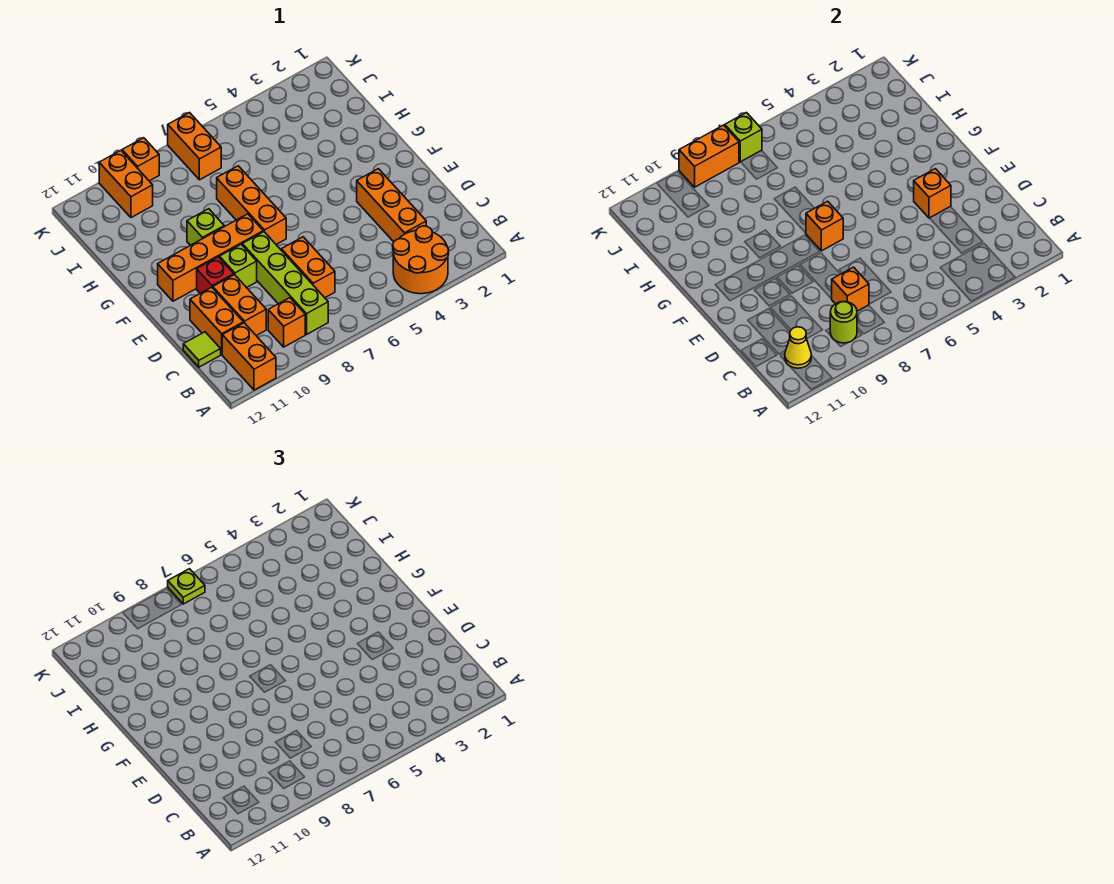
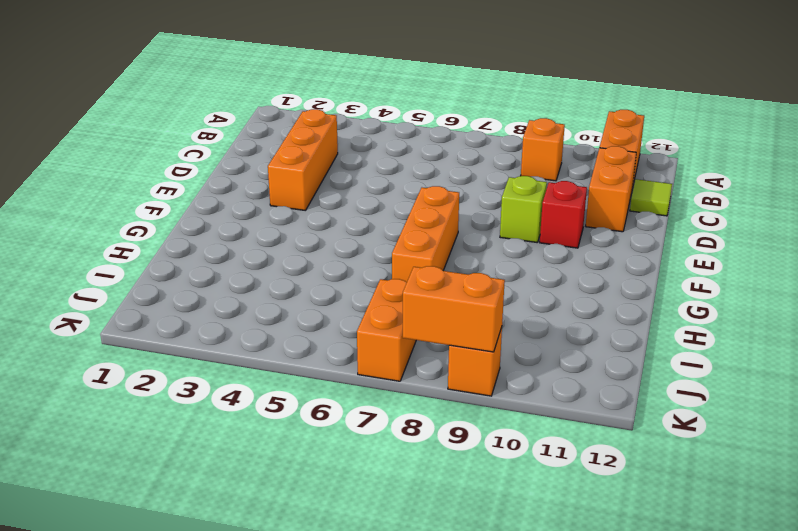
none -> orange 2x2 round brick [393,226,449,294]
none -> lime 1x4 brick [242,232,328,334]
none -> orange 1x2 brick [281,237,335,298]

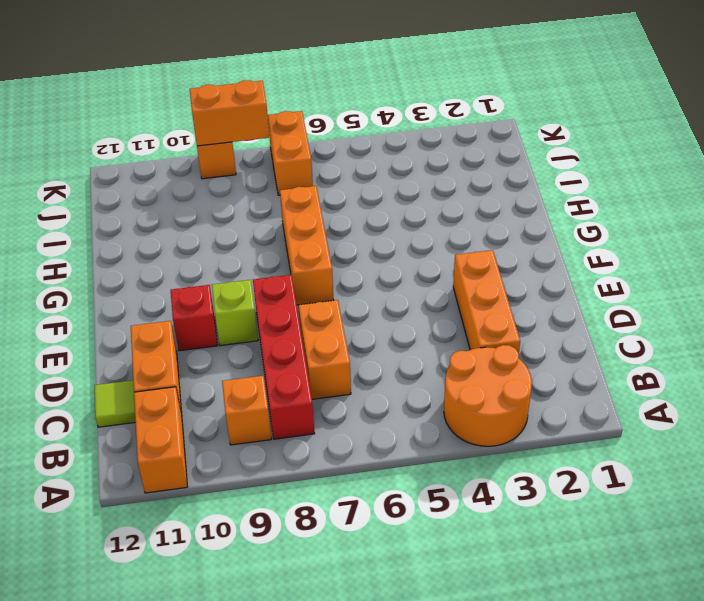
red 1x4 brick [253,275,315,439] -> lime 1x4 brick [242,232,328,334]
none -> orange 1x2 brick [213,275,266,336]
none -> orange 1x4 brick [158,214,263,301]
none -> lime 1x1 brick [187,209,224,245]

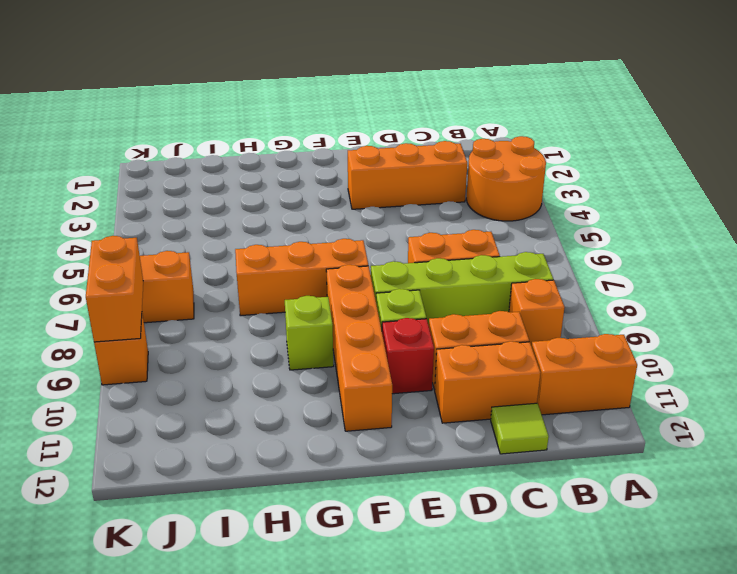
none -> orange 1x2 brick [99,150,153,218]
none -> lime 1x1 round brick [830,302,857,343]
none -> yellow 1x1 cone [785,327,811,368]

